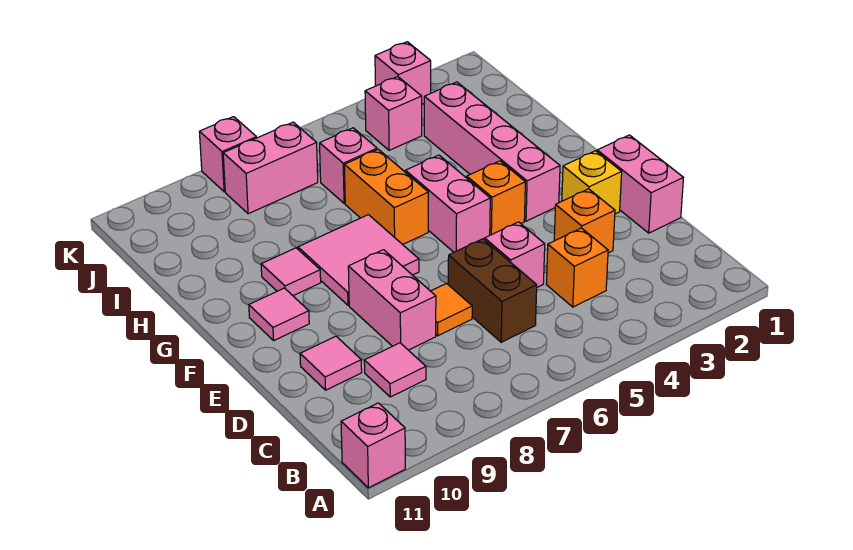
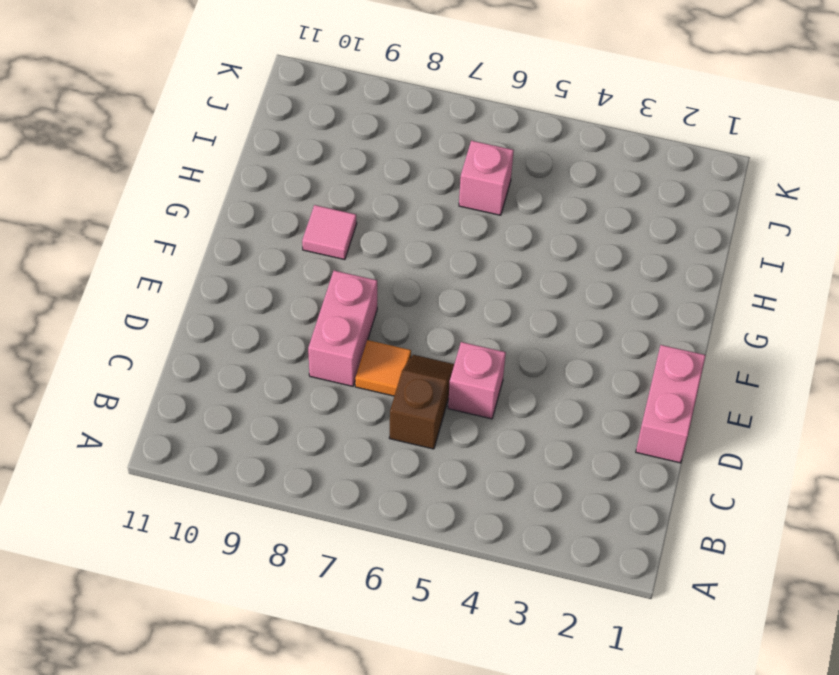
brown 1x2 slope [389,355,454,449] -> brown 1x2 brick [448,239,537,342]
none -> pink 1x1 brick [341,403,405,488]
none -> orange 1x1 brick [546,228,608,307]
none -> pink 1x1 tile [364,343,426,397]

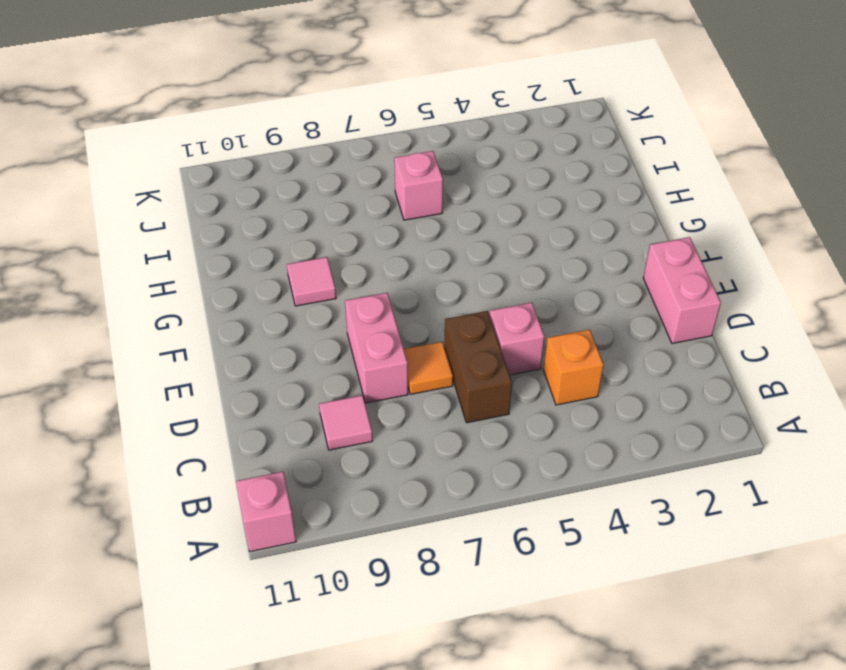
none -> orange 1x1 brick [554,189,615,253]
none -> pink 1x1 tile [300,336,362,390]
none -> yellow 1x1 brick [562,151,622,214]

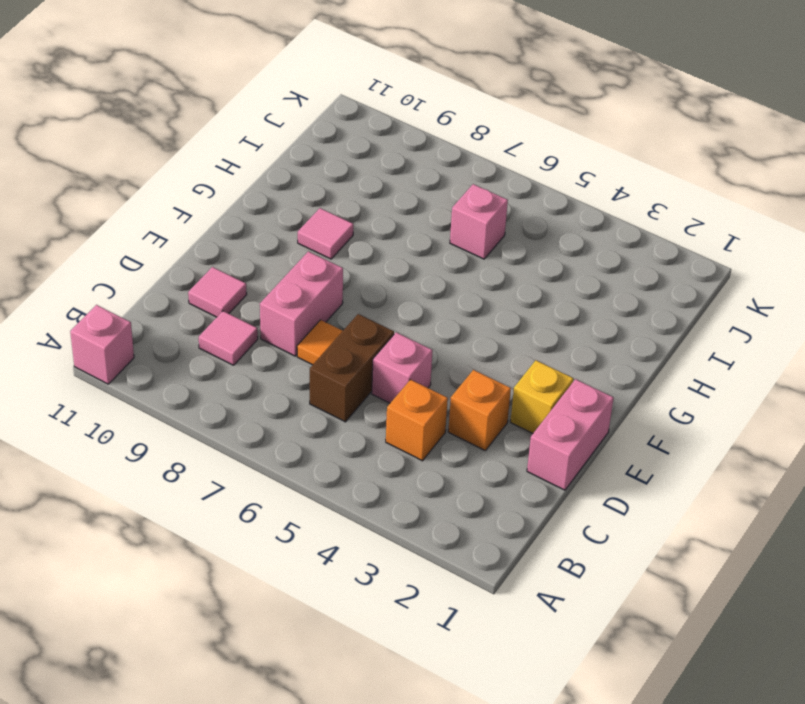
none -> pink 1x4 brick [424,82,560,221]
none -> orange 1x1 brick [467,161,525,235]
none -> pink 1x2 brick [405,155,490,252]

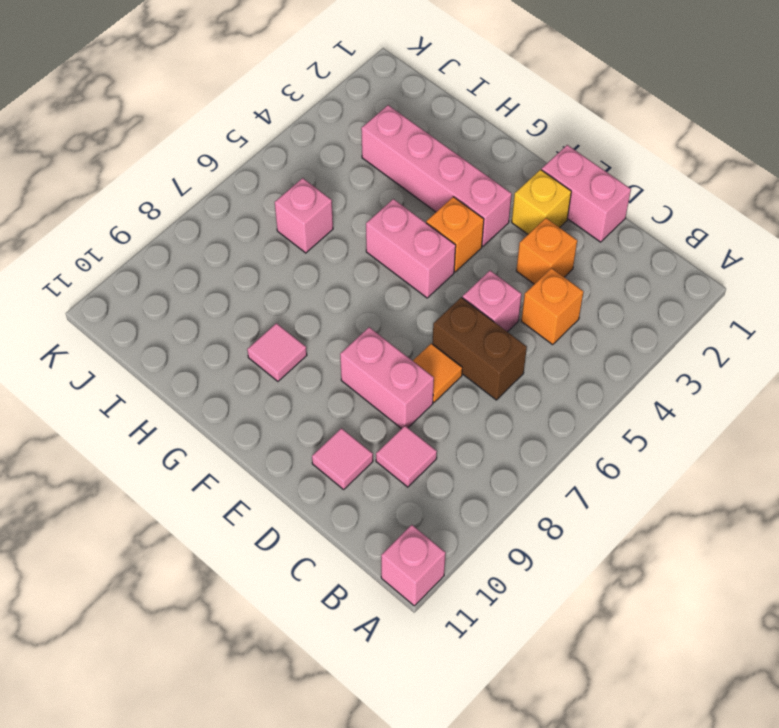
none -> pink 2x2 tile [298,215,419,305]
none -> pink 1x1 tile [249,288,309,340]
none -> orange 1x2 brick [344,149,428,245]

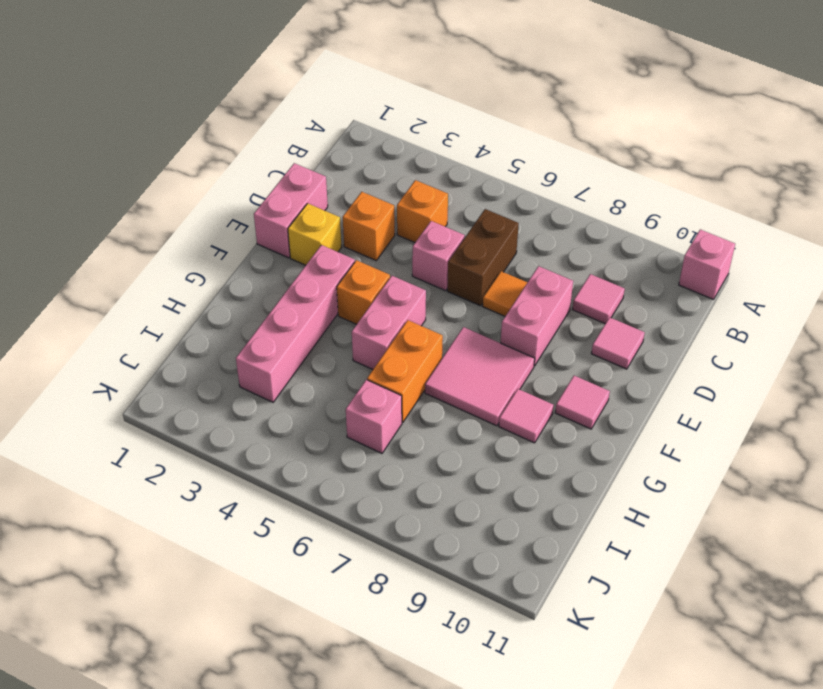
none -> pink 1x1 brick [365,77,422,150]
none -> pink 1x2 brick [223,122,318,214]
none -> pink 1x1 brick [375,42,431,104]

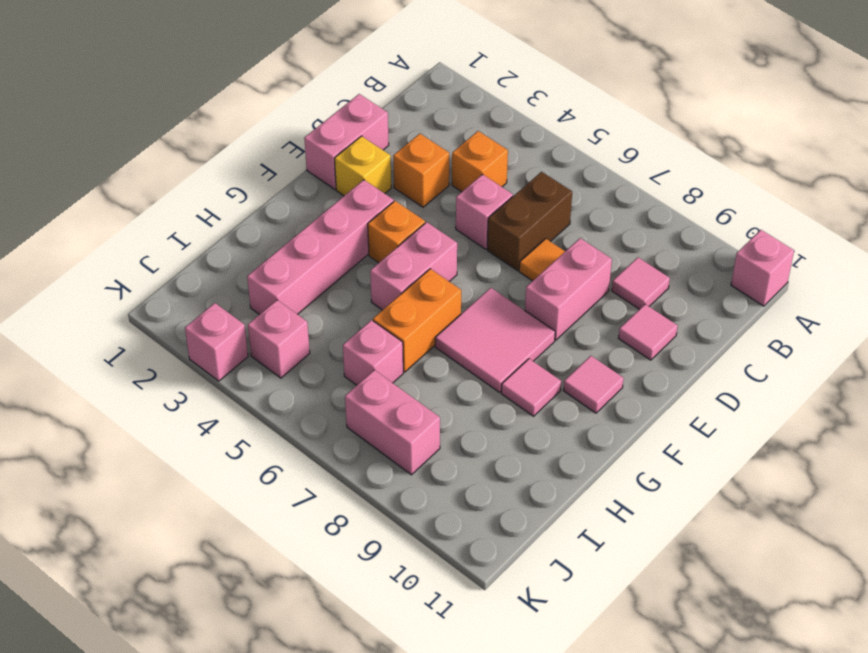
none -> pink 1x1 brick [199,117,256,192]

